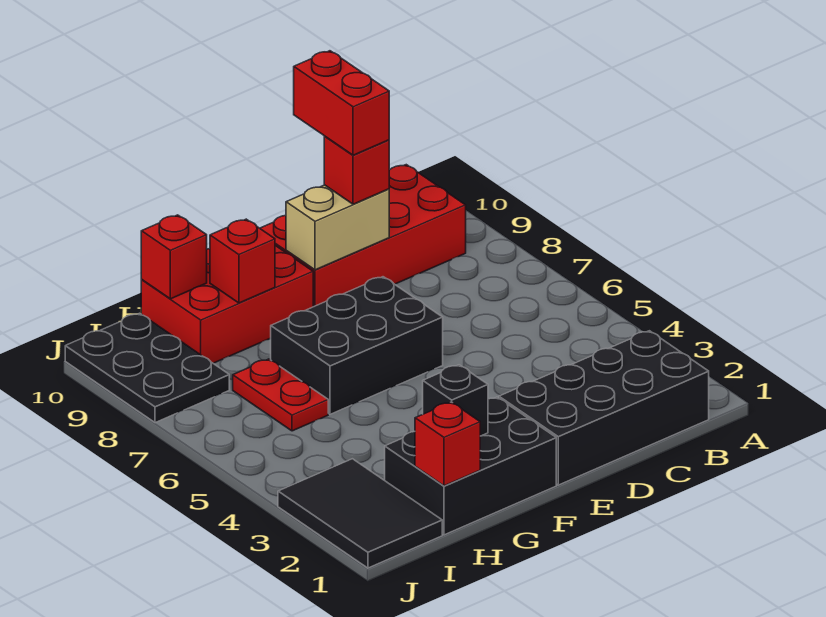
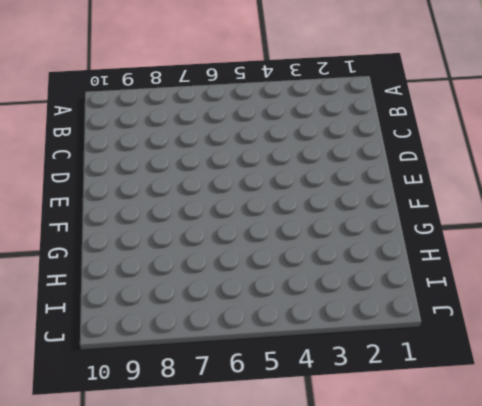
none -> black 2x4 brick [499,331,709,485]
none -> red 2x4 brick [260,165,466,307]
none -> black 2x3 brick [271,277,443,414]

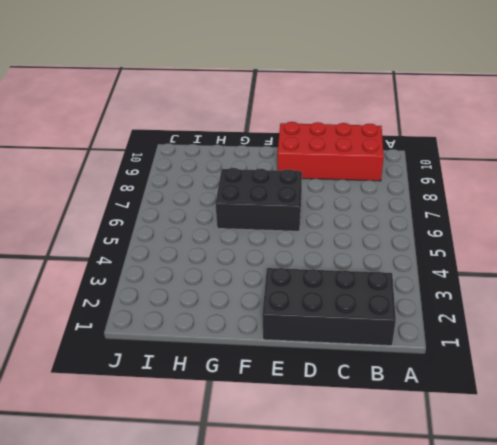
none -> black 2x3 brick [385,397,556,535]
none -> red 2x3 brick [141,246,313,363]
none -> red 1x2 plate [233,359,328,431]

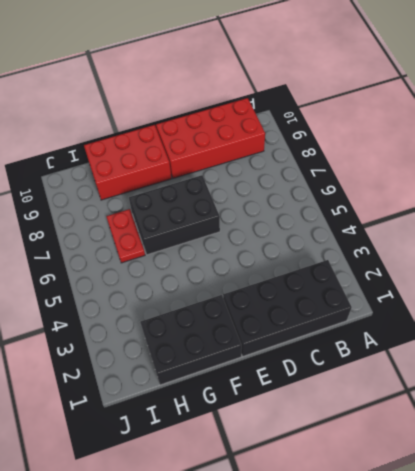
none -> black 2x3 tile [278,459,442,568]
none -> black 2x3 plate [65,313,229,423]
none -> tan 1x2 brick [286,185,389,270]

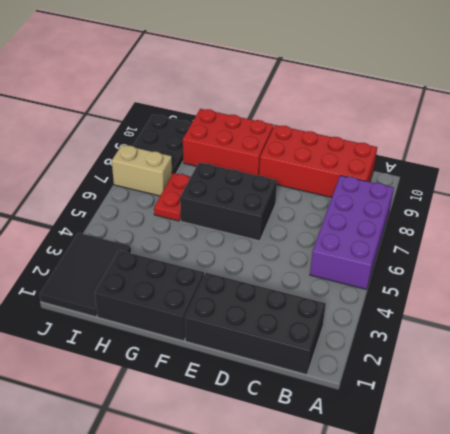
purple 2x4 brick [310,175,394,289] -> none
tan 1x2 brick [112,145,172,196] -> tan 1x2 brick moved to [286,185,389,270]
none -> black 1x1 brick [423,365,488,436]
none -> red 1x1 brick [210,219,275,303]
none -> red 1x1 brick [415,402,480,486]

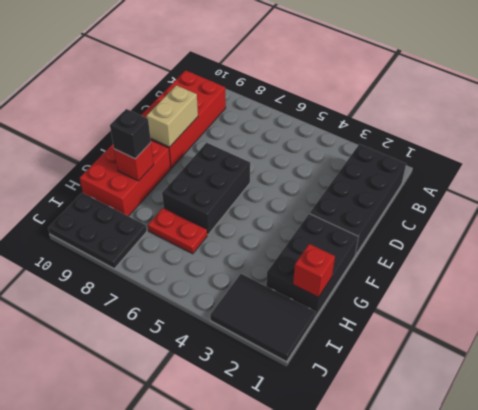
black 1x1 brick [110,109,151,159] -> black 1x1 brick moved to [423,365,488,436]
none -> red 1x1 brick [141,215,207,299]
none -> red 1x1 brick [324,136,389,204]
none -> red 1x2 brick [294,51,389,155]

